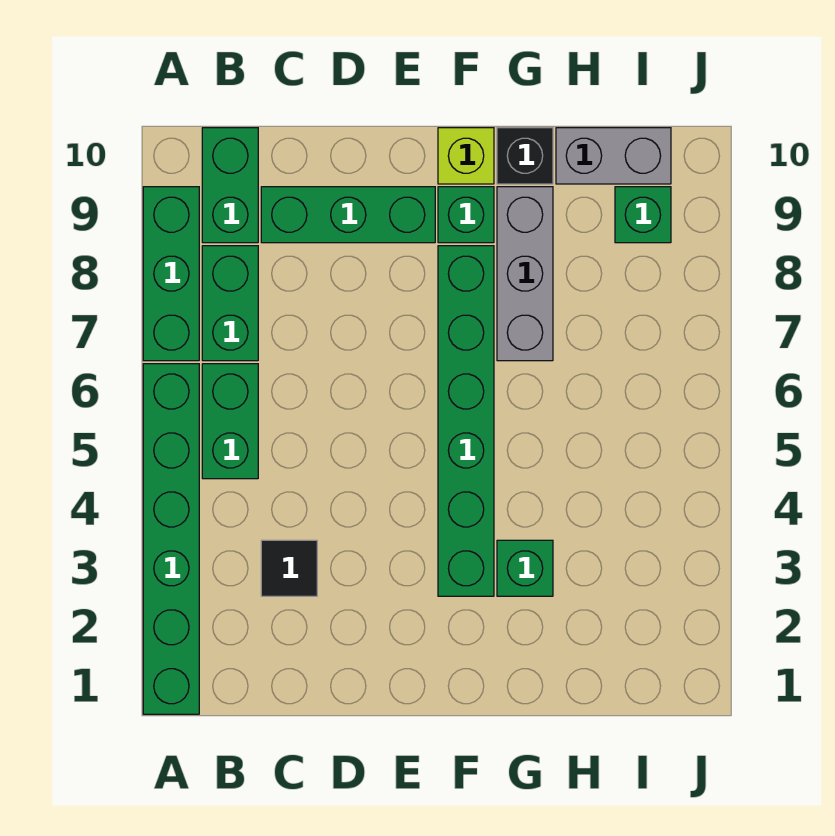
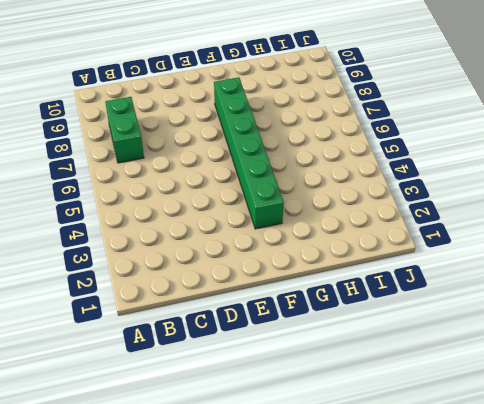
none -> green 1x6 brick [143,364,199,714]
none -> green 1x3 brick [143,187,199,361]
none -> green 1x2 brick [202,364,258,479]

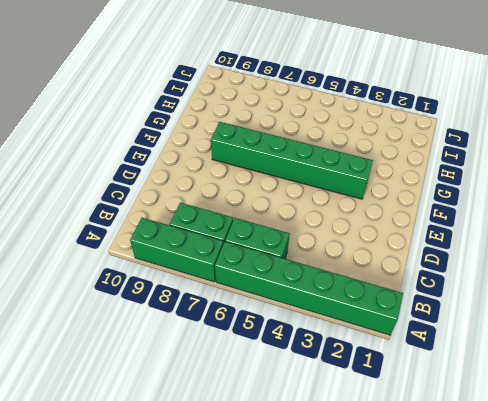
none -> green 1x2 brick [202,128,258,243]
none -> black 1x1 tile [261,540,317,596]
none -> green 1x3 brick [261,187,435,243]

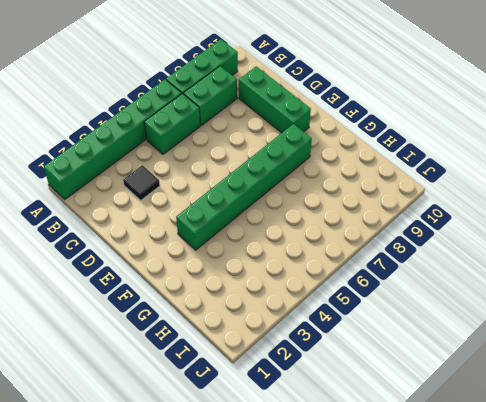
none -> green 1x2 brick [202,128,258,243]
none -> green 1x1 brick [438,187,494,243]
none -> lime 1x1 brick [438,128,494,184]

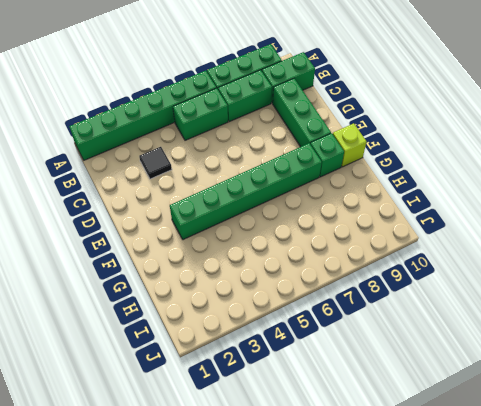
none -> green 1x1 brick [497,540,553,596]
none -> grey 1x3 brick [497,187,553,361]
none -> black 1x1 brick [497,128,553,184]

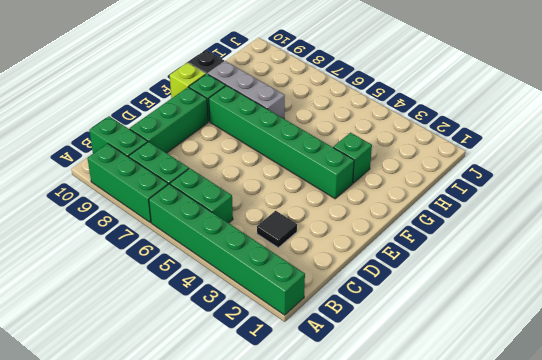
none -> grey 1x2 brick [556,128,671,184]
none -> green 1x1 brick [615,187,671,243]

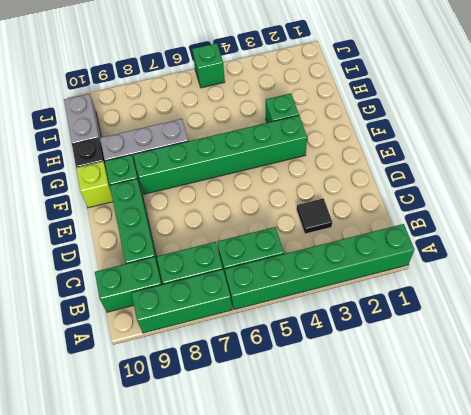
green 1x1 brick [192,43,225,88] -> green 1x1 brick moved to [615,187,671,243]

